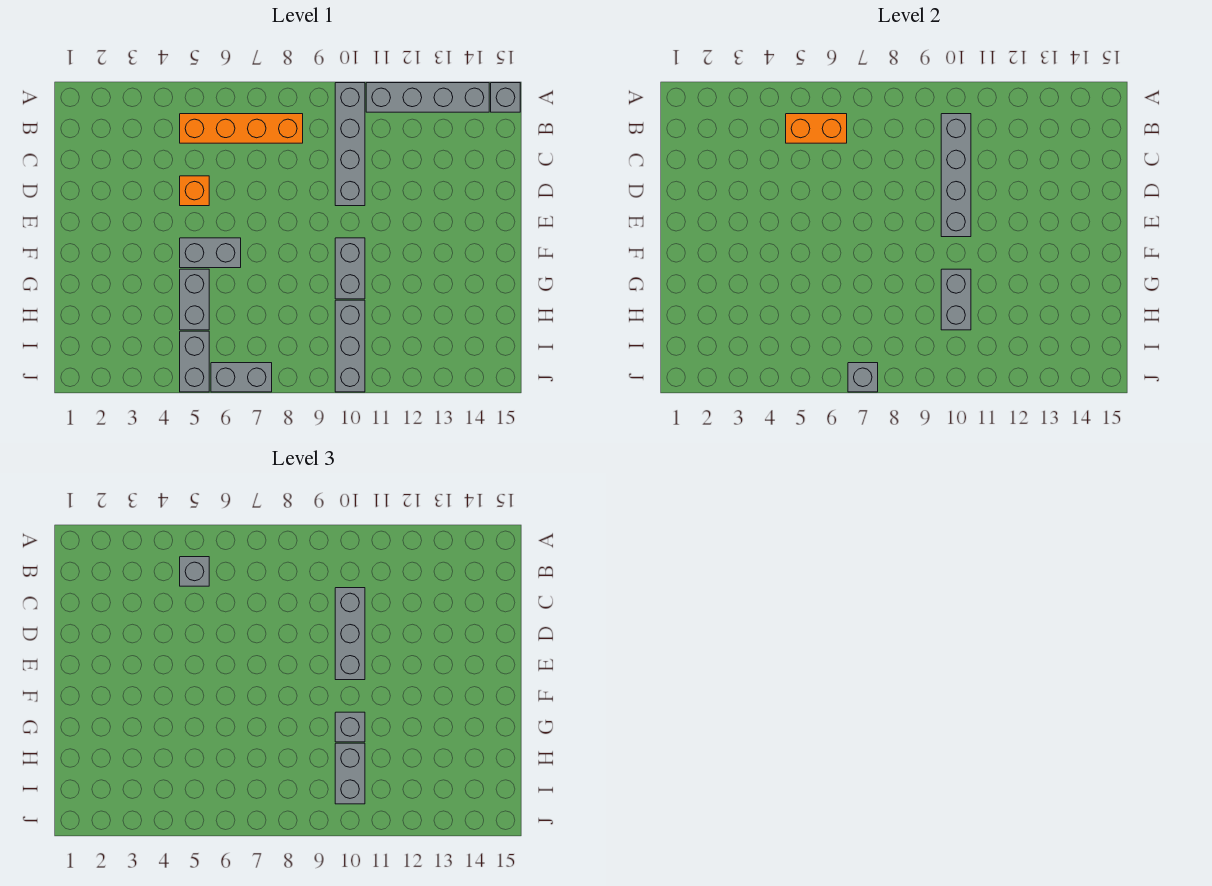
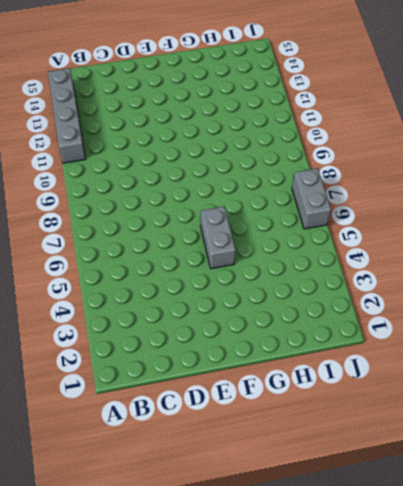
none -> grey 1x4 brick [335,83,365,206]
none -> grey 1x1 brick [491,83,520,112]
none -> orange 1x4 brick [180,114,303,143]

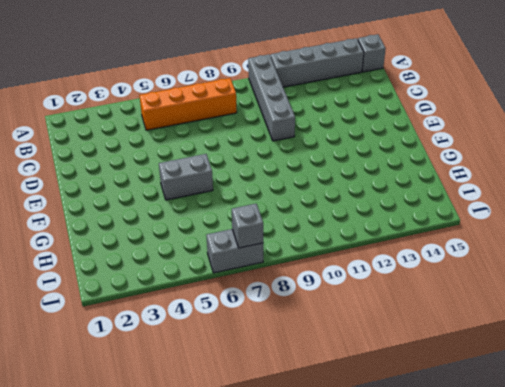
none -> orange 1x1 brick [180,176,209,206]
none -> grey 1x2 brick [335,238,365,299]
none -> grey 1x2 brick [180,269,209,330]

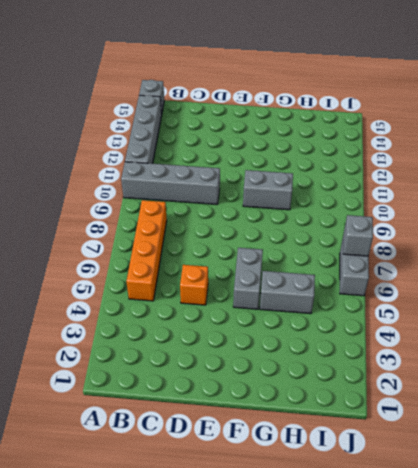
none -> grey 1x3 brick [335,300,365,392]
none -> grey 1x2 brick [180,331,209,392]
none -> orange 1x2 brick [786,114,847,143]

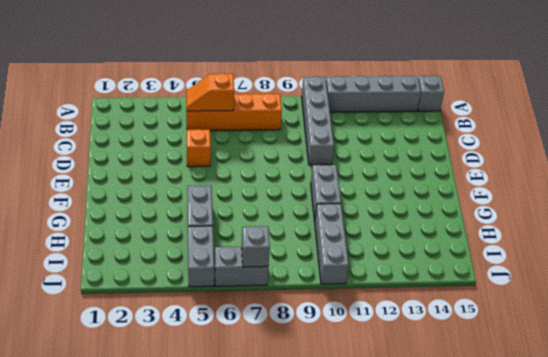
orange 1x2 slope [186,73,234,111] -> orange 1x2 brick [786,114,847,143]
none -> grey 1x2 brick [180,238,241,268]
none -> grey 1x4 brick [941,114,971,237]
none -> grey 1x2 brick [941,269,971,330]

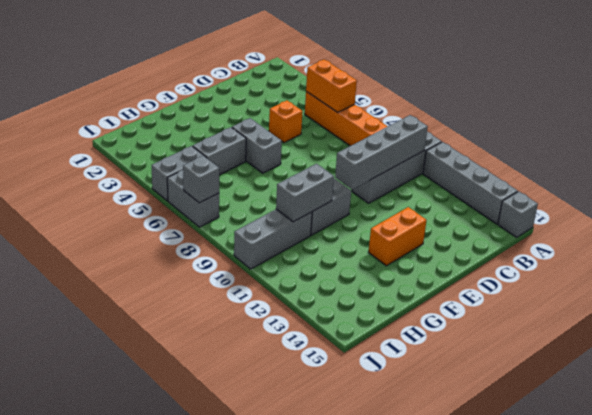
orange 1x2 brick [369,207,427,266] -> none
none -> grey 1x1 brick [180,557,209,586]
none -> grey 1x3 brick [335,588,365,680]
none -> grey 1x1 brick [335,712,365,742]

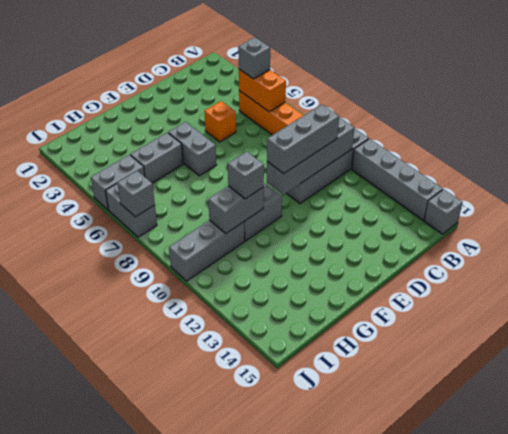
none -> grey 1x2 brick [335,743,365,804]

